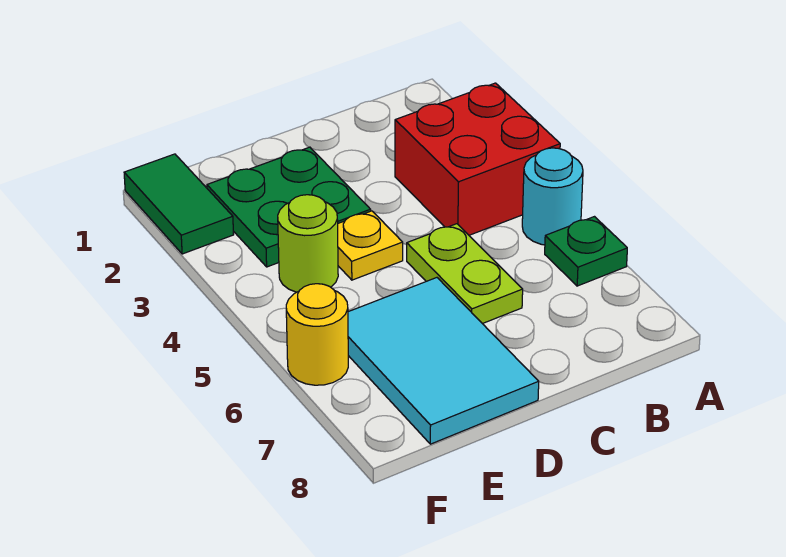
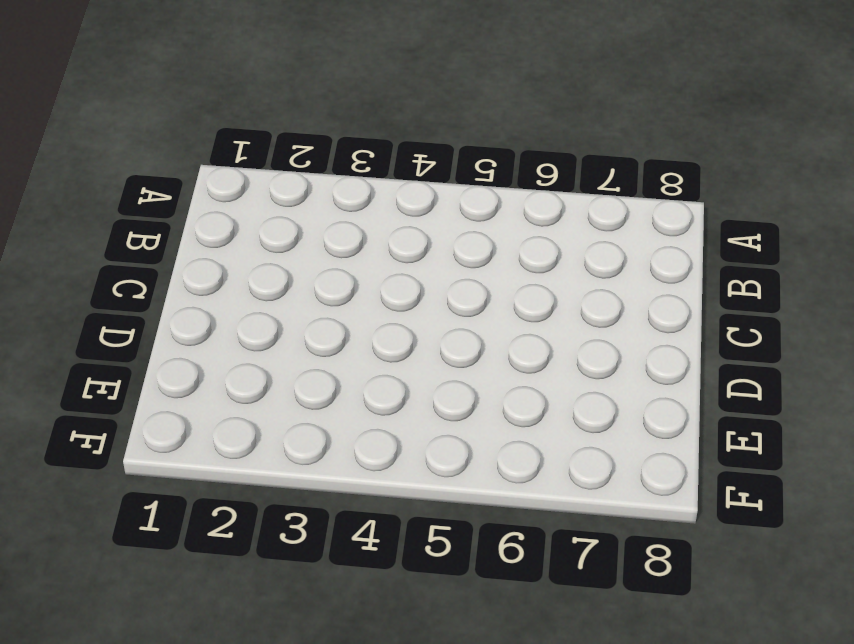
none -> red 2x2 brick [395,83,560,235]
none -> cyan 1x1 round brick [522,148,583,245]

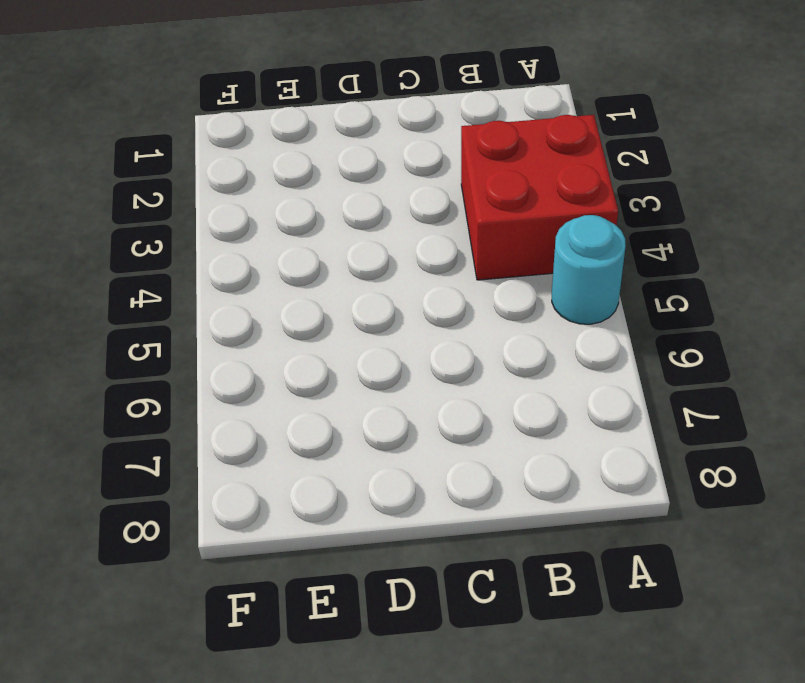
none -> green 1x1 plate [545,217,627,286]
none -> lime 1x2 plate [407,224,523,324]

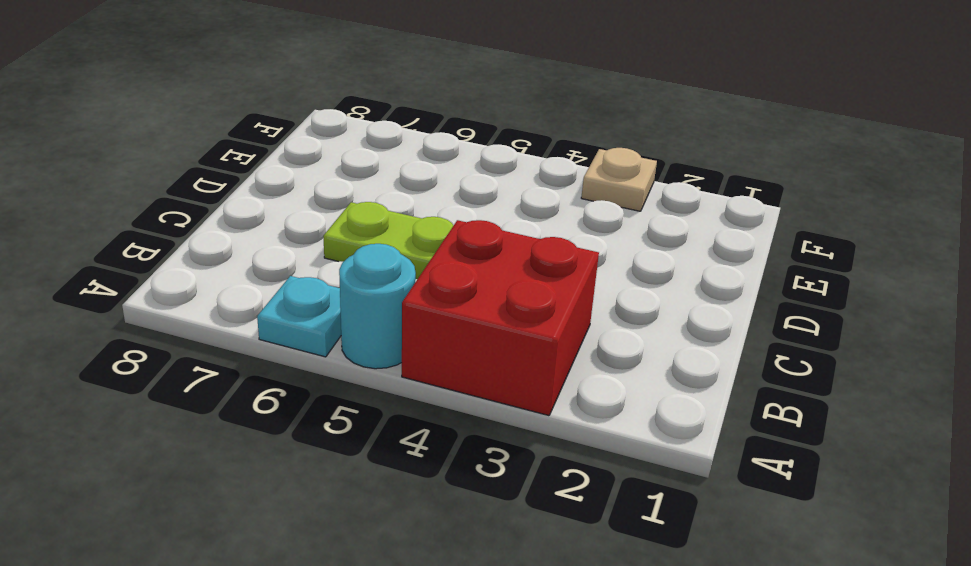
cyan 1x1 plate [257,276,341,357] -> green 1x1 plate [545,217,627,286]
tan 1x1 plate [581,148,657,211] -> none
none -> green 2x2 plate [207,147,371,267]
none -> yellow 1x1 plate [338,211,403,280]

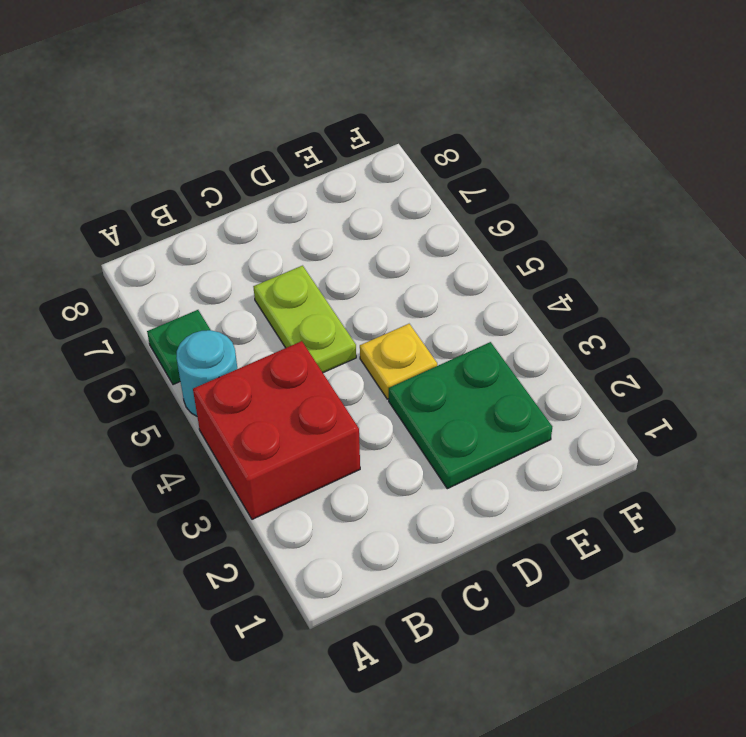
none -> cyan 2x3 tile [348,278,539,444]
none -> lime 1x1 round brick [278,195,338,292]

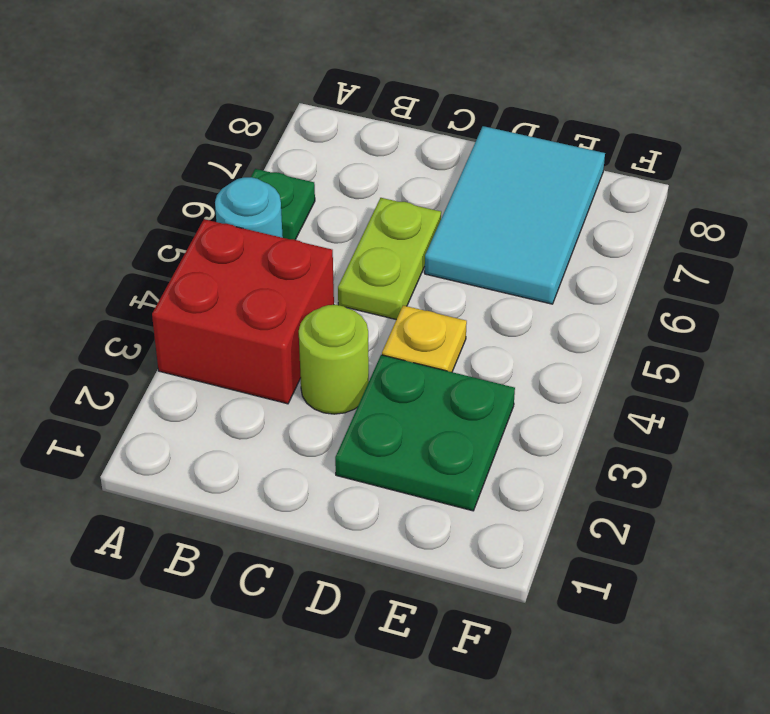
lime 1x1 round brick [299,305,369,414] -> lime 1x1 round brick moved to [278,195,338,292]
none -> green 1x2 tile [124,154,234,254]
none -> yellow 1x1 round brick [286,284,348,385]

